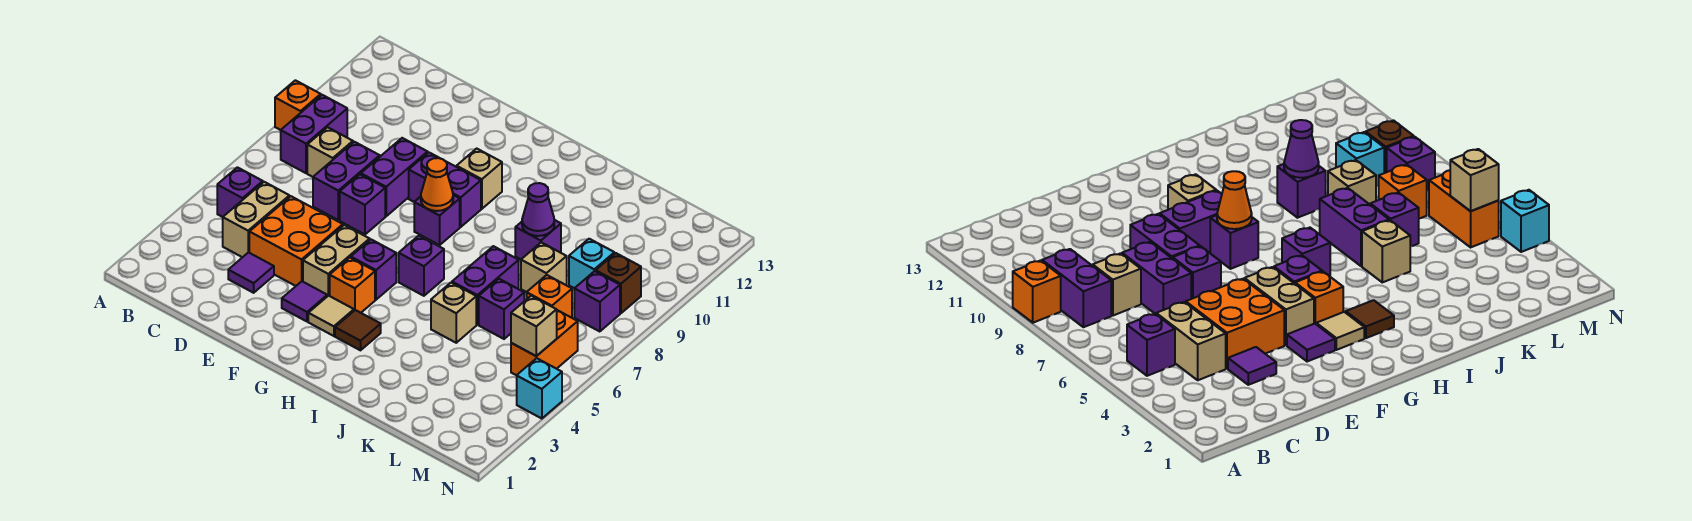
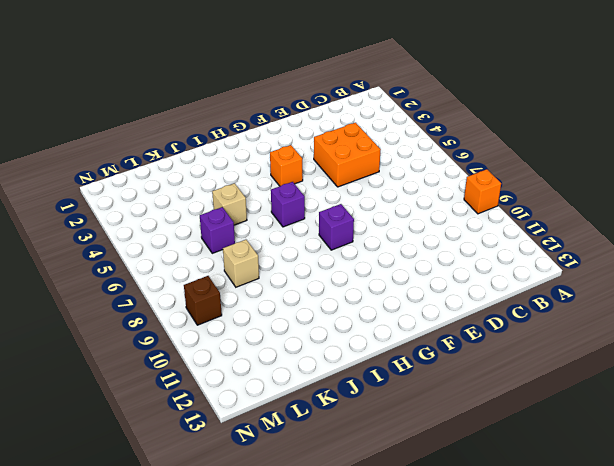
none -> purple 1x1 brick [217,167,263,217]
none -> purple 1x2 brick [281,95,347,173]
none -> tan 1x2 brick [223,182,289,257]
none -> tan 1x1 brick [307,127,353,177]

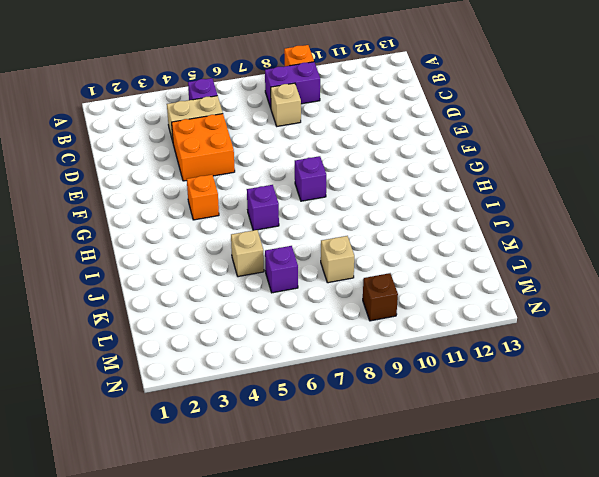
none -> purple 1x1 tile [228,252,274,293]
none -> purple 1x2 brick [313,142,380,220]
none -> purple 1x1 brick [340,174,385,234]
none -> purple 1x2 brick [361,138,428,216]

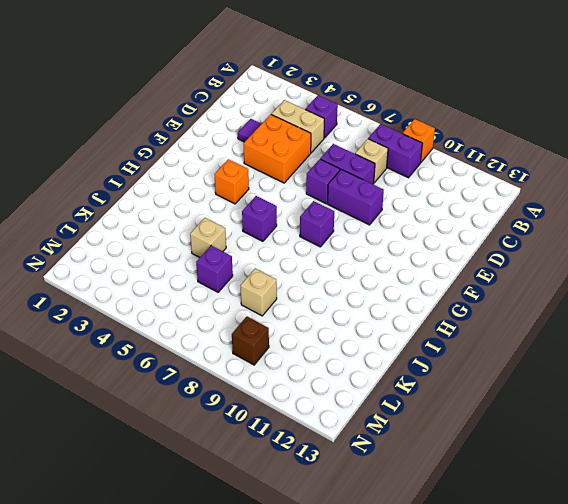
none -> purple 1x1 tile [282,281,327,321]
none -> tan 1x2 brick [303,225,370,296]
none -> purple 1x2 brick [409,152,481,227]
none -> tan 1x1 tile [308,296,354,336]

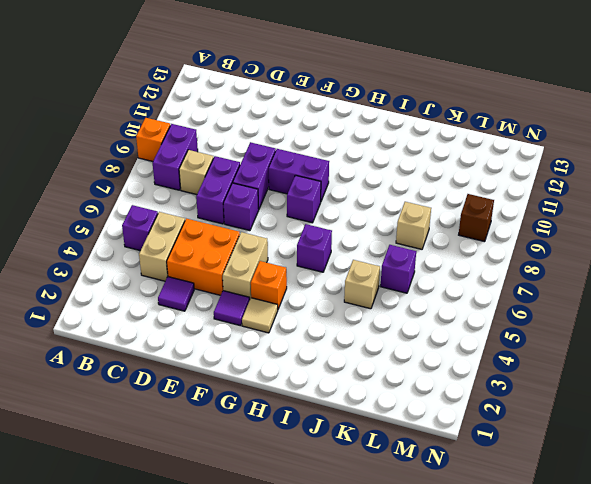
none -> purple 1x1 brick [351,240,396,300]
none -> tan 1x1 brick [457,149,502,209]
none -> brown 1x1 tile [335,310,381,350]
none -> purple 1x2 brick [452,246,519,325]

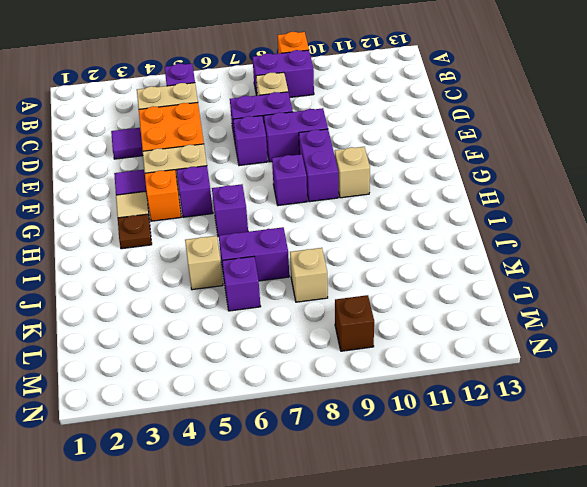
brown 1x1 plate [118,214,152,249] -> brown 1x1 tile [335,310,381,350]
none -> purple 1x1 brick [515,220,561,259]
none -> orange 1x1 brick [527,275,572,318]
none -> cyan 1x1 brick [569,239,614,288]
none -> orange 1x2 brick [511,310,578,375]

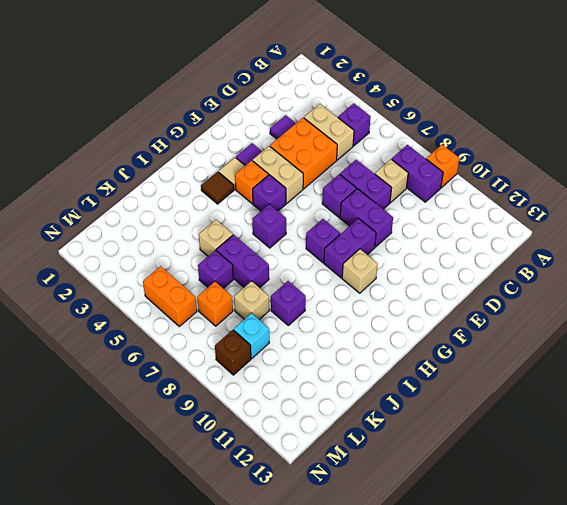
none -> purple 1x1 brick [574,271,620,332]
none -> cyan 1x1 brick [517,358,562,419]
none -> orange 1x1 cone [421,158,453,211]
none -> purple 1x1 cone [522,183,554,236]

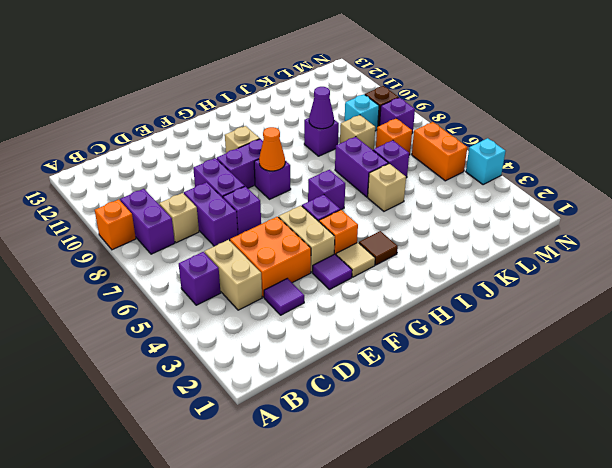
none -> tan 1x1 brick [511,296,557,356]

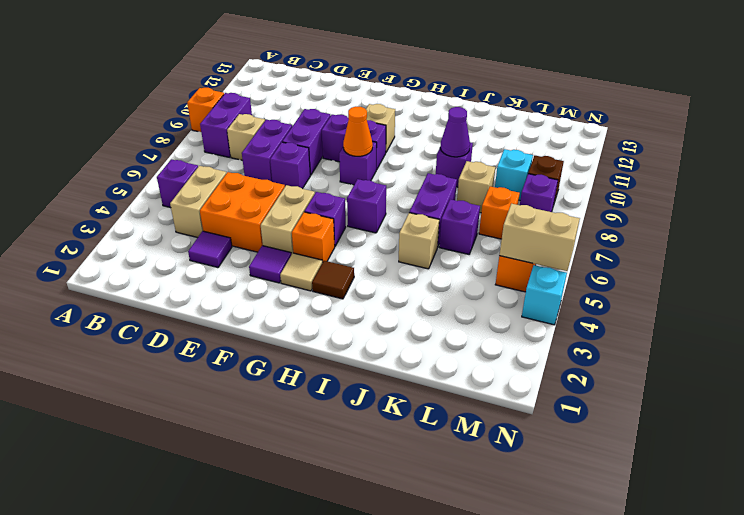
tan 1x2 brick [499,204,580,271] -> tan 1x1 brick [511,296,557,356]

